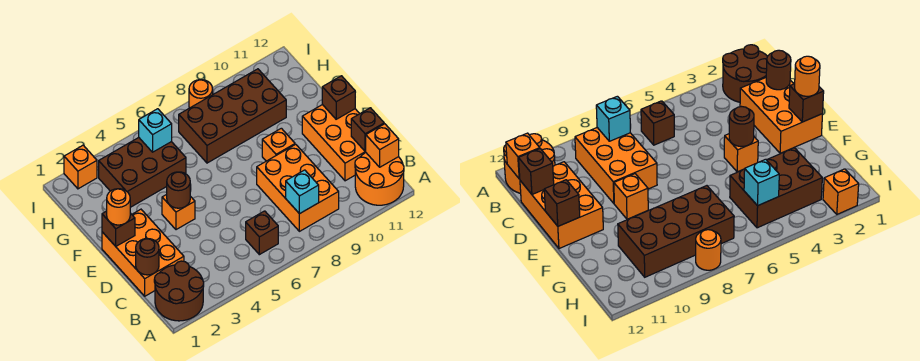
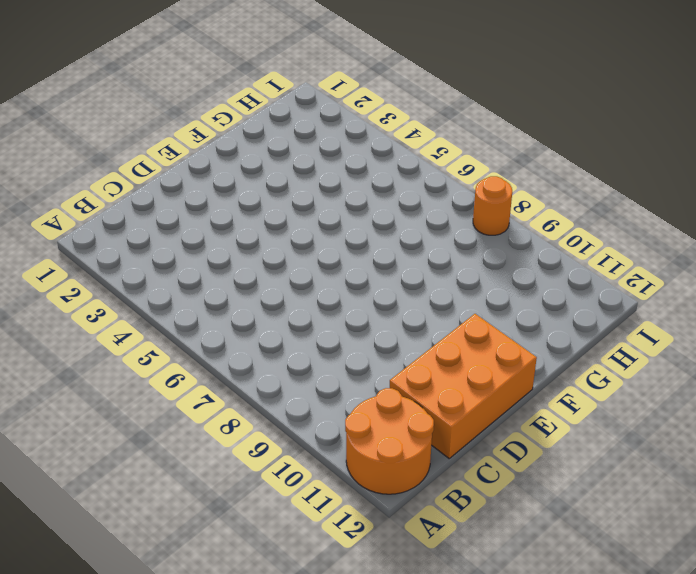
none -> brown 2x2 round brick [154,261,204,321]
none -> brown 1x1 brick [246,211,278,255]
none -> orange 2x3 brick [257,144,339,231]

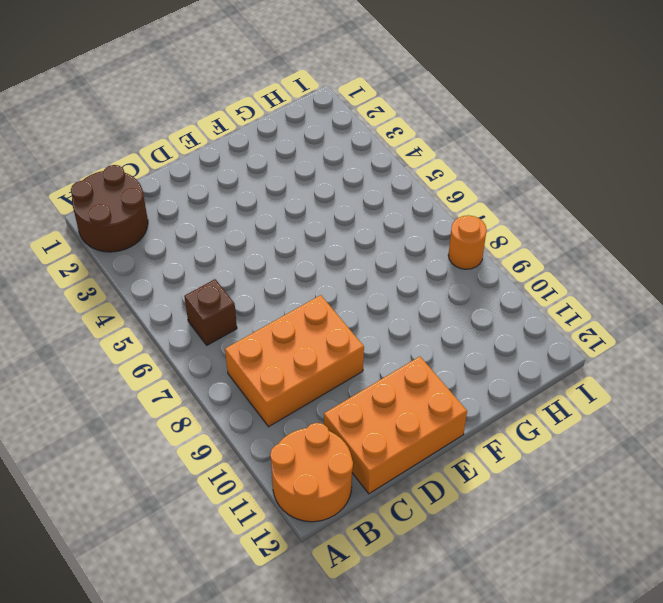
none -> orange 2x3 brick [102,209,184,296]
none -> orange 1x1 brick [162,194,195,230]
none -> orange 1x1 brick [262,128,295,161]

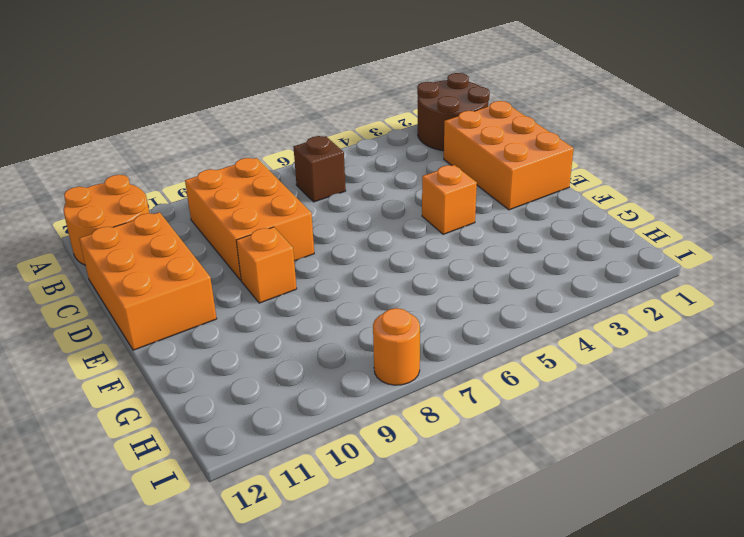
none -> brown 2x3 brick [99,138,186,207]
none -> brown 2x4 brick [179,69,286,163]
none -> orange 1x1 brick [64,145,97,189]

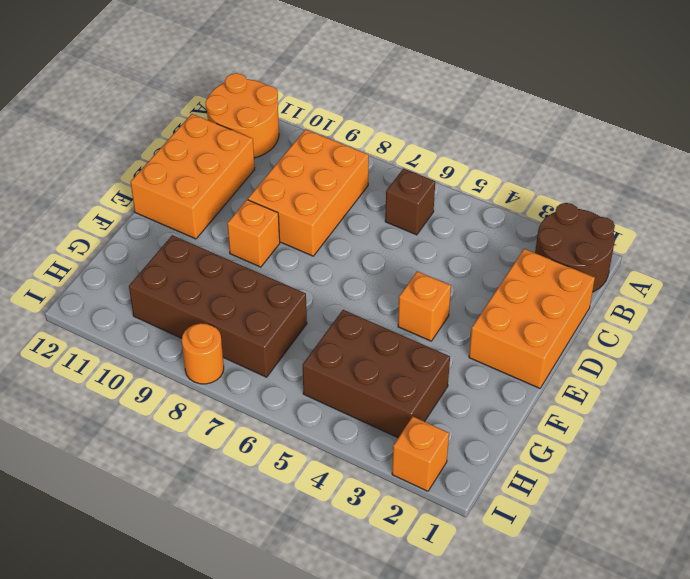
none -> cyan 1x1 brick [286,170,319,214]
none -> orange 1x1 brick [365,124,399,167]
none -> brown 1x1 round brick [136,238,159,275]

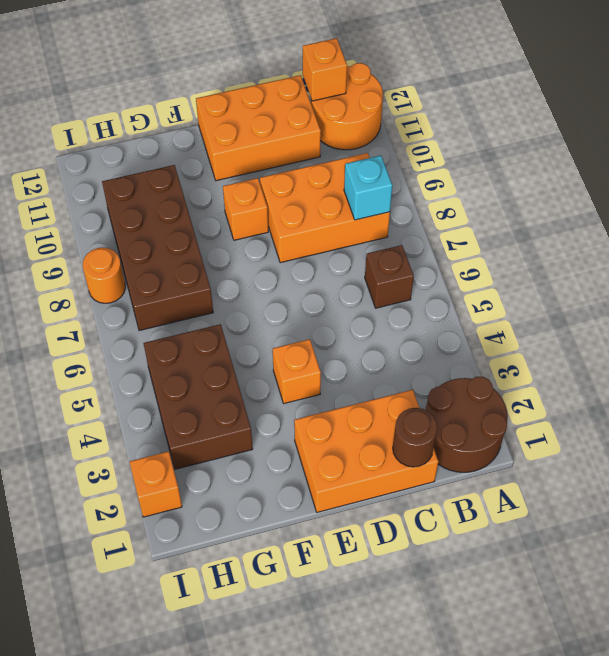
none -> brown 1x1 brick [351,108,384,151]
none -> brown 1x1 brick [102,211,135,246]
none -> brown 1x1 round brick [167,172,190,208]

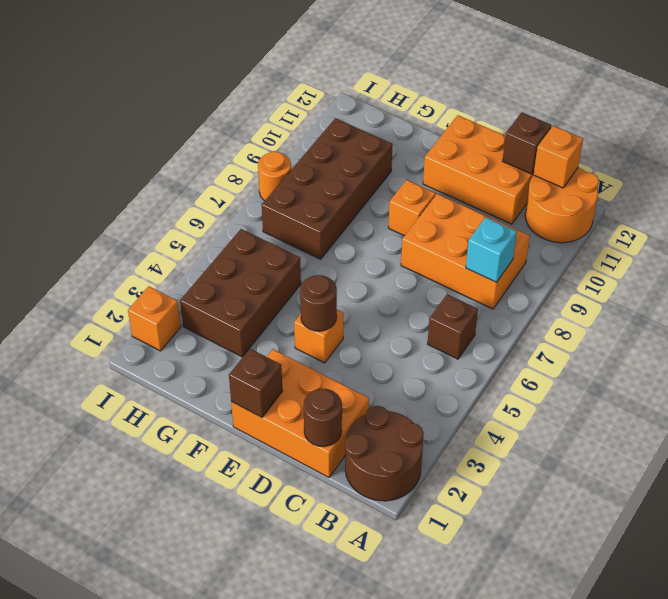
none -> brown 1x1 brick [322,76,355,119]
none -> cyan 1x1 brick [139,109,172,152]
none -> orange 1x1 round brick [107,189,130,225]

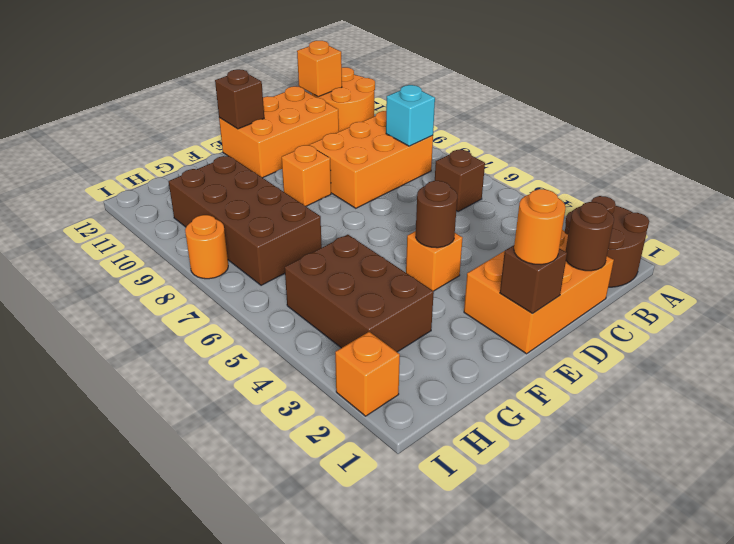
none -> brown 1x1 brick [351,108,384,151]
none -> cyan 1x1 brick [139,109,172,152]

